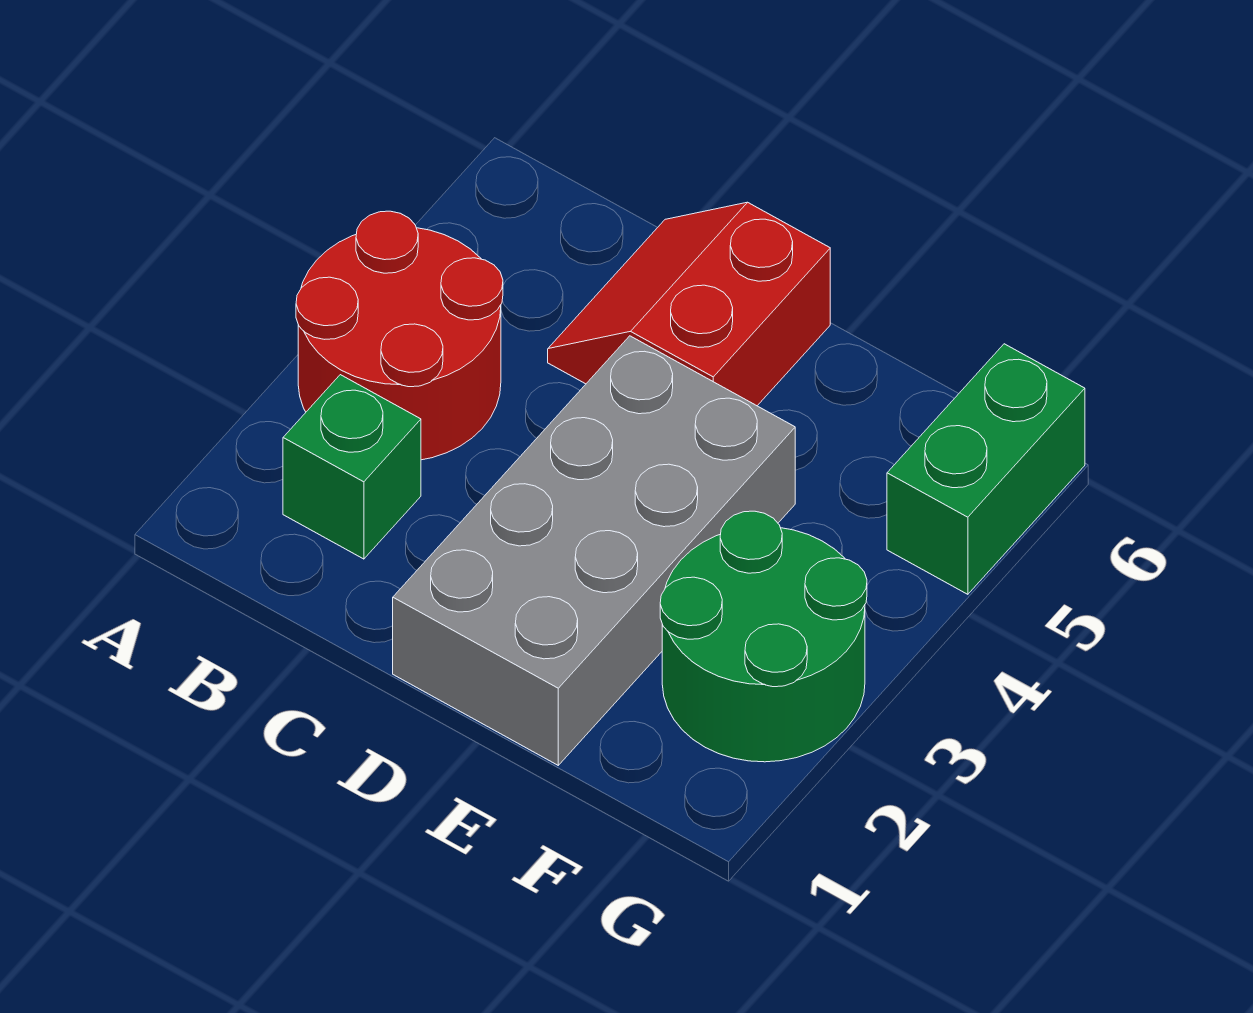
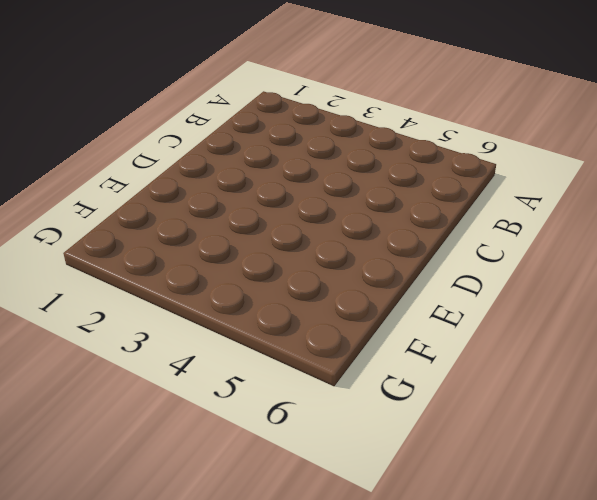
none -> red 2x2 round brick [296,211,503,460]
none -> green 1x1 brick [283,375,421,559]

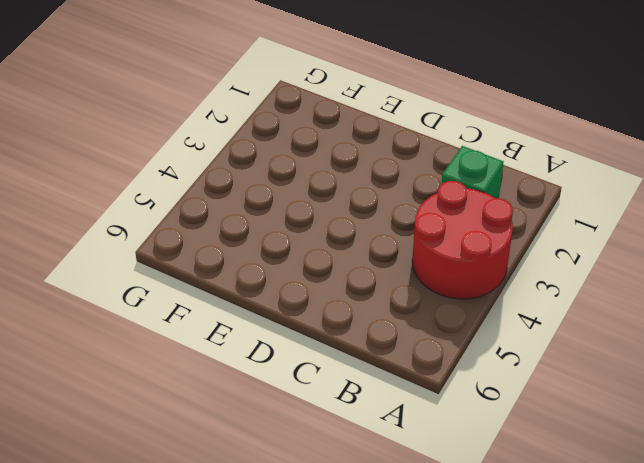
none -> red 2x2 slope [548,202,830,406]
none -> grey 2x4 brick [393,336,795,765]

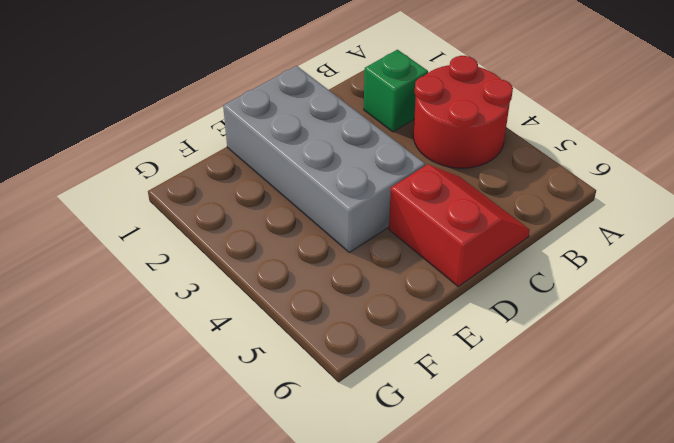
none -> green 2x2 round brick [660,511,867,762]
none -> green 1x2 brick [887,344,1085,594]

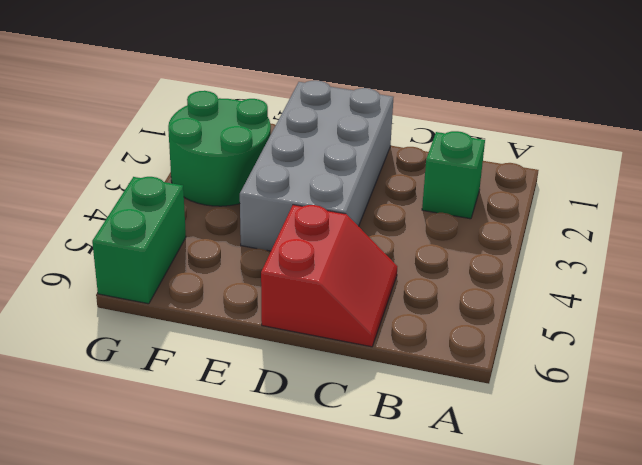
none -> red 2x2 round brick [296,211,503,460]

